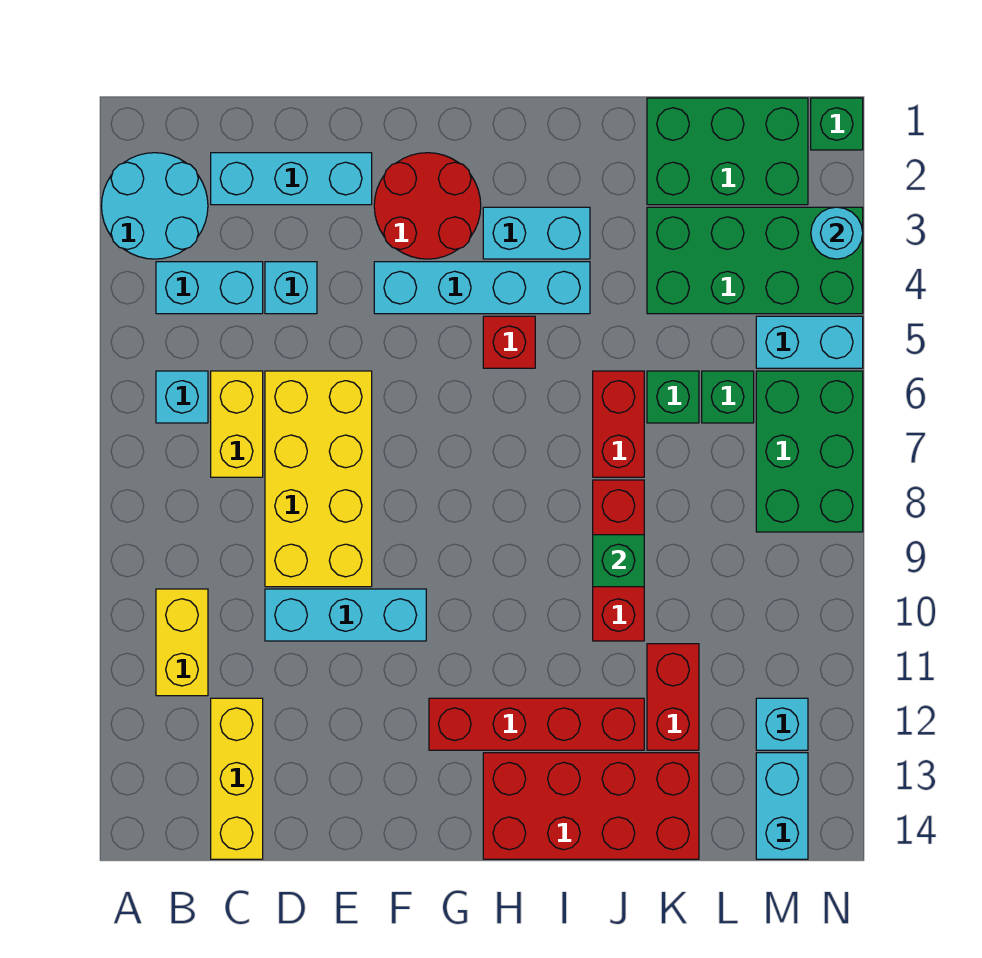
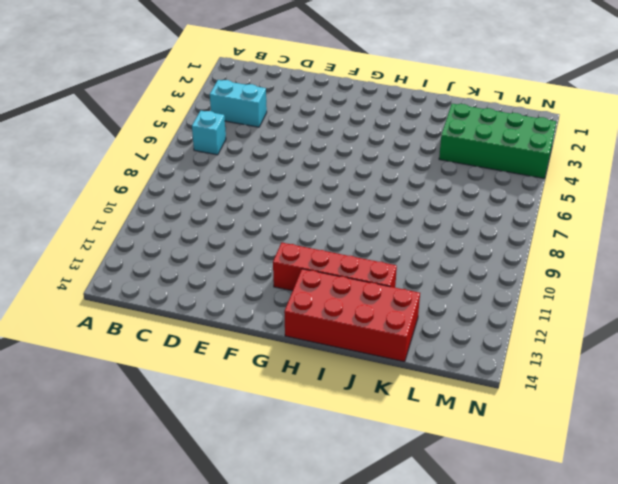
none -> cyan 2x2 round brick [102,153,208,259]
none -> yellow 1x2 brick [156,589,208,696]
none -> cyan 1x3 brick [211,153,372,205]
none -> yellow 1x2 brick [211,371,263,477]

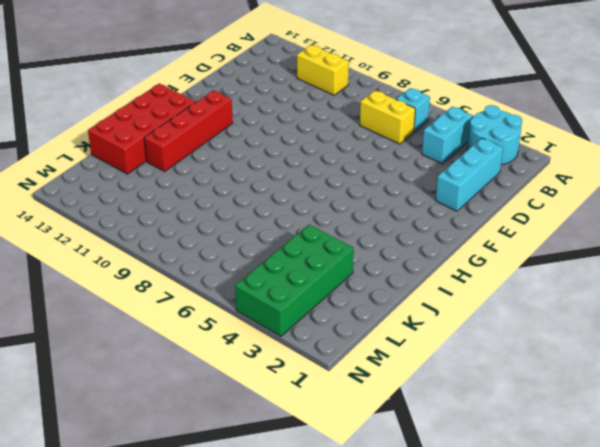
none -> yellow 1x3 brick [211,698,263,859]
none -> cyan 1x1 brick [265,262,317,314]
none -> yellow 2x4 brick [265,371,372,587]
none -> cyan 1x3 brick [265,589,426,641]

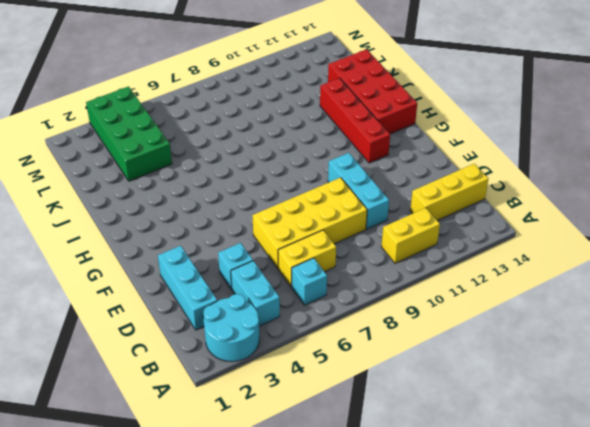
none -> red 2x2 round brick [374,153,481,259]
none -> cyan 1x4 brick [374,262,590,314]
none -> cyan 1x2 brick [483,207,590,259]
none -> red 1x1 brick [483,316,535,368]

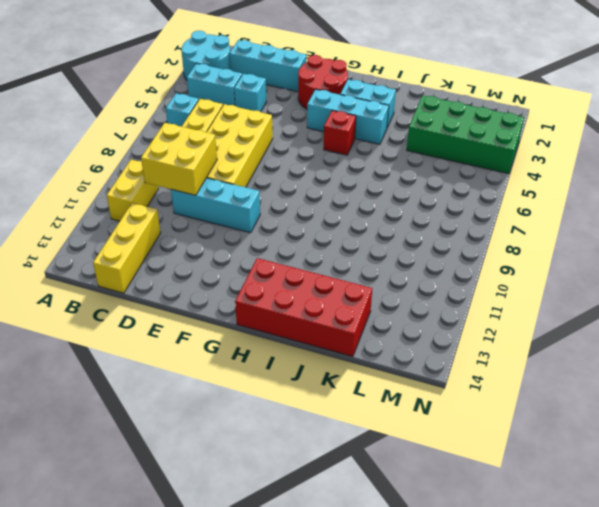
yellow 2x2 brick [141,123,217,195] -> none
cyan 1x3 brick [307,89,389,144] -> cyan 1x4 brick [374,262,590,314]
none -> red 1x4 brick [429,698,644,750]
none -> red 1x2 brick [593,371,644,477]
none -> red 1x3 brick [593,480,644,641]
none -> green 2x3 brick [647,98,808,205]

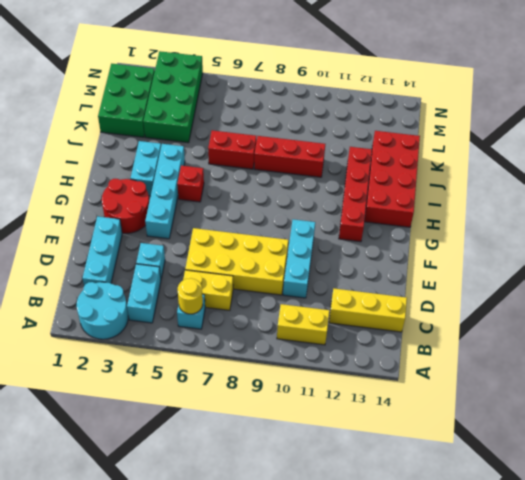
yellow 1x1 round brick [178,278,203,314] -> none
none -> green 1x1 brick [647,371,699,423]
none -> red 1x2 brick [647,644,699,750]
none -> green 1x1 brick [702,371,754,423]
none -> cyan 1x2 brick [756,316,863,368]

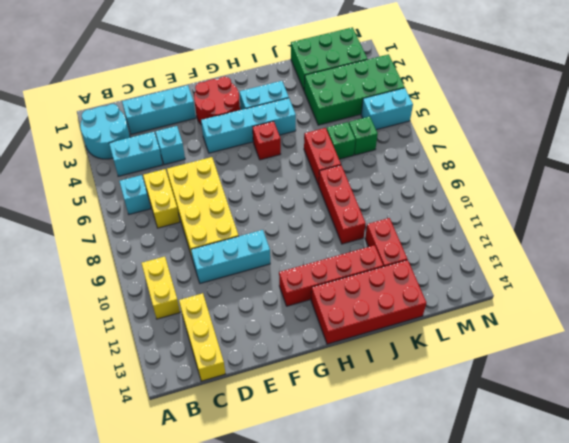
none -> green 2x3 brick [756,371,863,532]
none -> cyan 1x1 brick [756,698,808,750]
none -> cyan 1x2 brick [756,753,808,859]
none -> green 1x1 brick [811,98,863,150]

